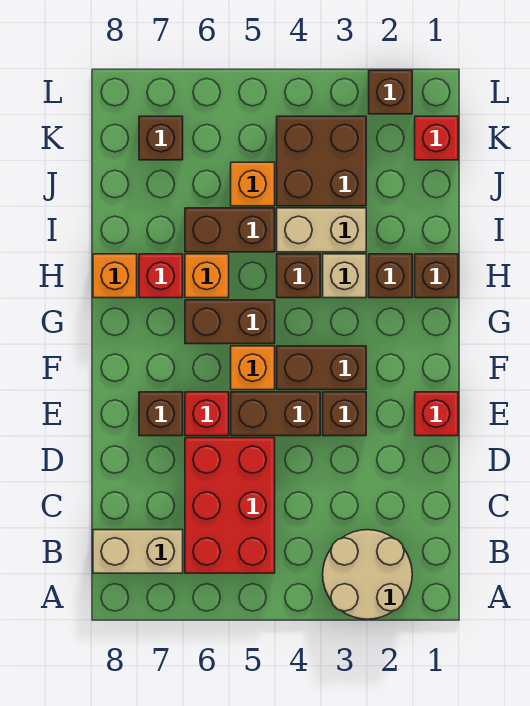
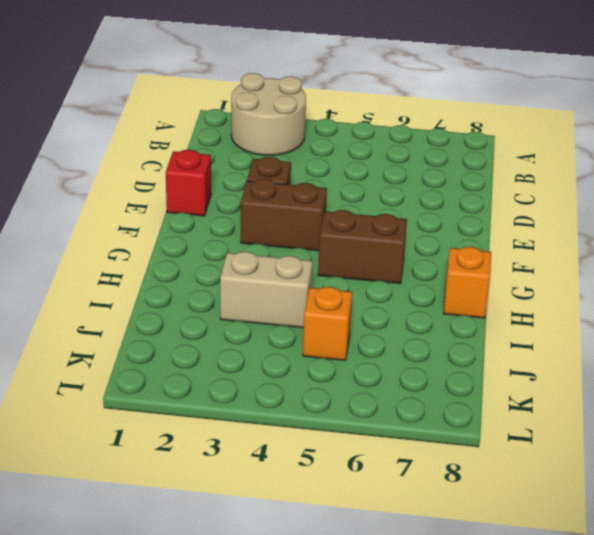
none -> red 2x3 brick [185,438,275,573]
none -> tan 1x2 brick [93,530,183,573]
none -> brown 1x2 brick [231,392,320,436]

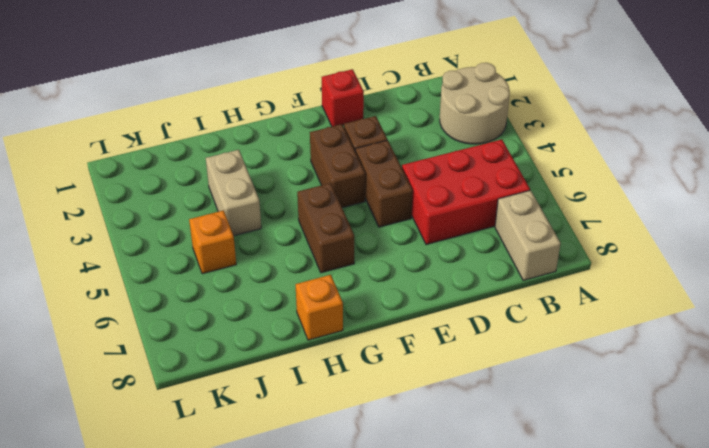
none -> red 1x1 brick [185,392,229,436]
none -> brown 1x1 brick [139,392,183,436]
none -> orange 1x1 brick [231,346,275,390]

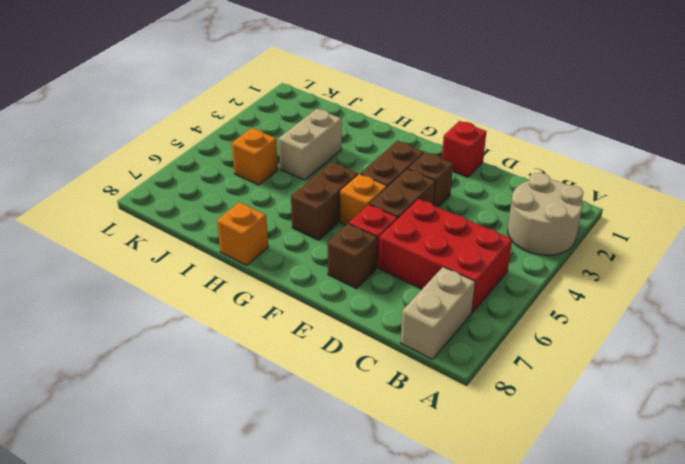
none -> brown 1x1 brick [415,254,458,298]
none -> brown 1x1 brick [369,254,412,298]
none -> tan 1x1 brick [323,254,366,298]

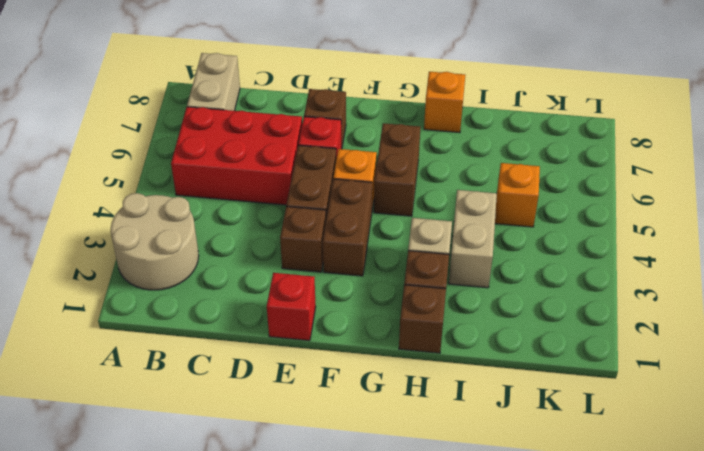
none -> brown 1x1 brick [277,254,320,298]
none -> orange 1x1 brick [185,254,229,298]
none -> red 1x1 brick [139,254,183,298]

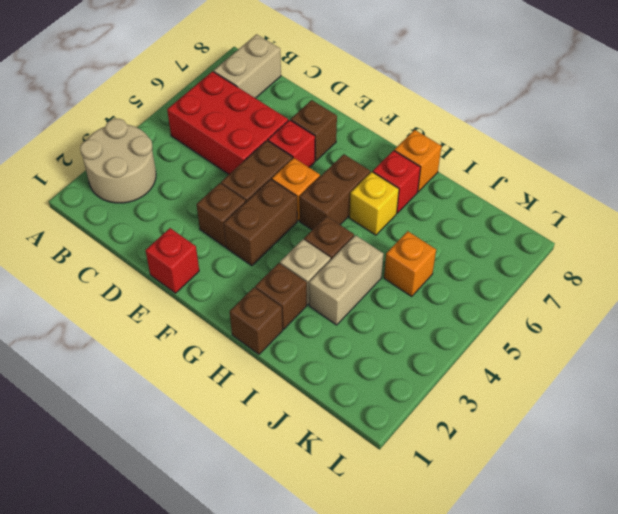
yellow 1x1 brick [349,172,399,235] -> orange 1x1 brick [185,254,229,298]
none -> brown 1x2 brick [185,208,275,252]
none -> brown 2x2 brick [277,116,366,206]
none -> red 1x1 brick [415,116,458,160]

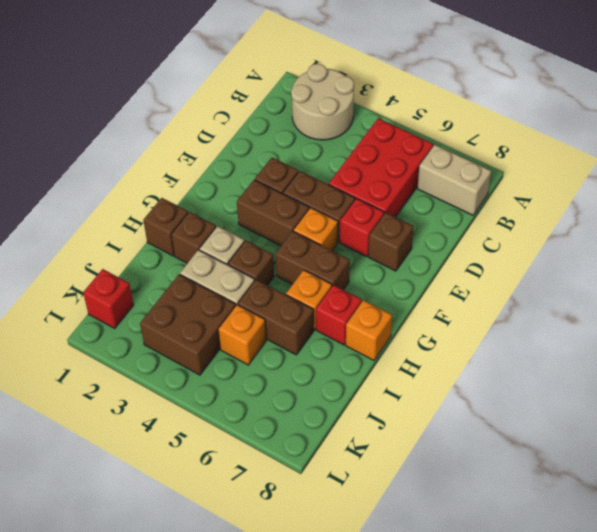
none -> red 1x1 brick [415,392,458,436]
none -> brown 1x1 brick [139,116,183,160]
none -> brown 1x1 brick [369,70,412,114]

